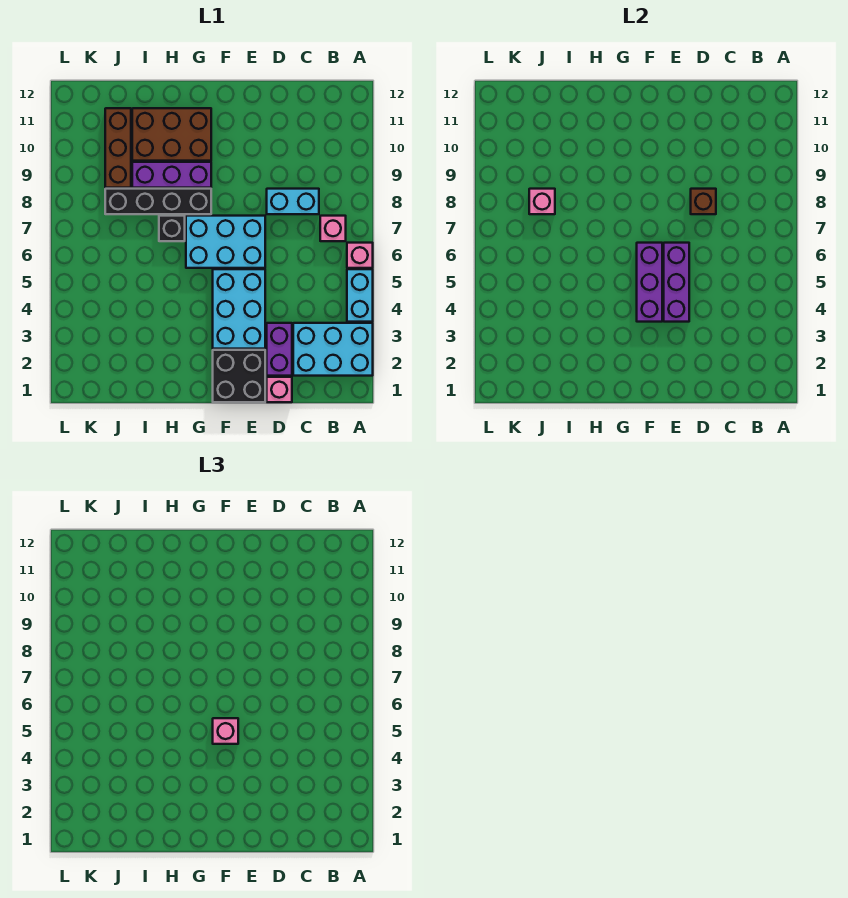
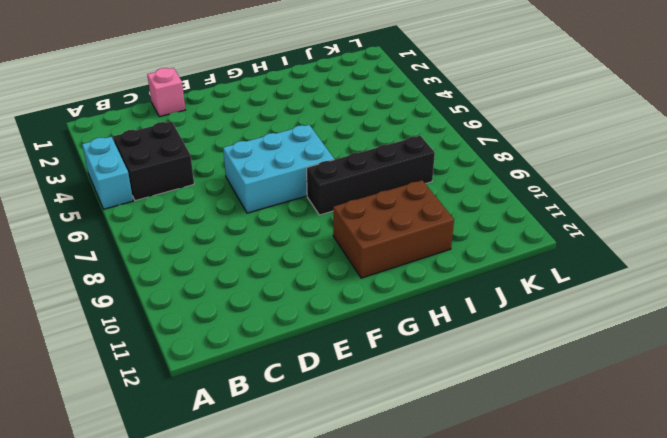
black 2x2 brick [113,121,194,201] -> black 2x2 brick moved to [213,350,265,402]
none -> cyan 2x3 brick [293,323,373,376]
none -> pink 1x1 brick [347,243,373,268]
none -> pink 1x1 brick [320,216,346,241]

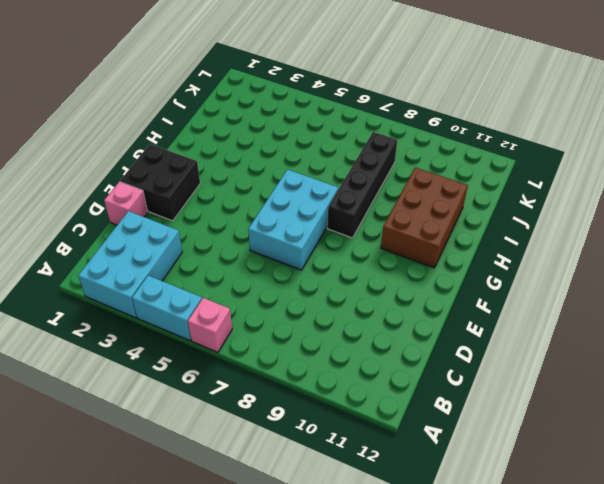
none -> pink 1x1 brick [320,216,346,241]
none -> cyan 1x2 brick [267,189,319,214]
none -> purple 1x2 brick [267,323,292,376]

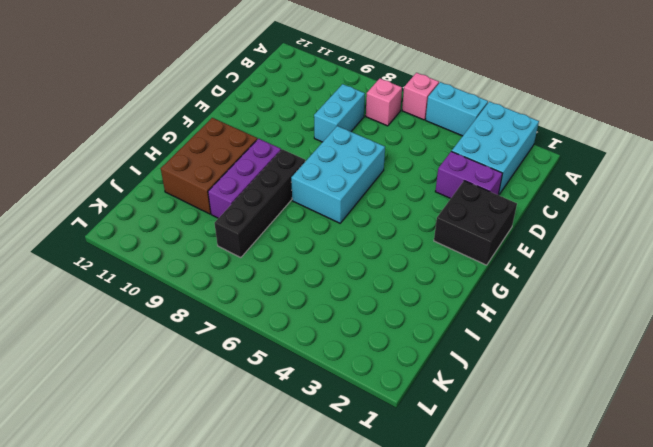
none -> pink 1x1 brick [267,377,292,402]
none -> cyan 2x3 brick [213,269,265,349]
none -> black 1x1 brick [159,216,185,241]

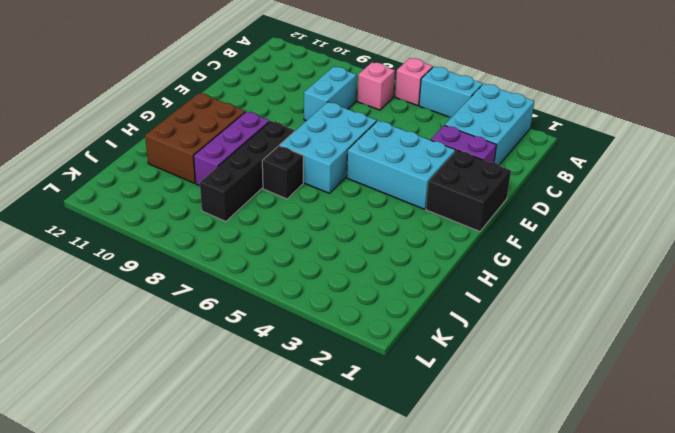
none -> pink 1x1 brick [267,377,292,402]
none -> brown 1x3 brick [105,108,131,188]
none -> brown 1x1 brick [691,189,716,214]

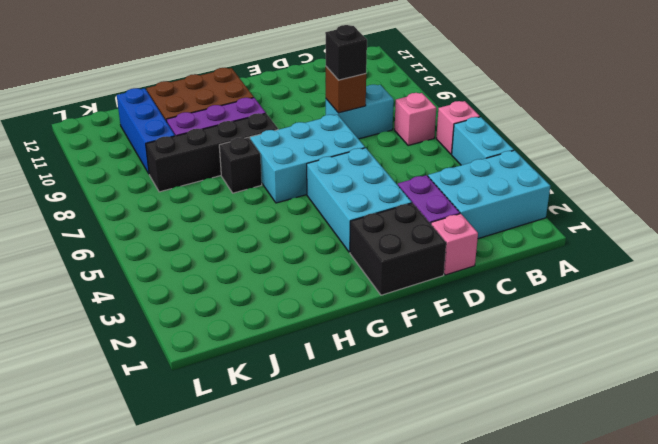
black 1x1 brick [325,25,367,80] -> none
blue 1x3 brick [117,88,175,173] -> brown 1x3 brick [105,108,131,188]
none -> purple 1x3 brick [664,243,689,322]
none -> purple 1x3 brick [637,243,662,322]
none -> pink 1x1 brick [529,189,555,214]

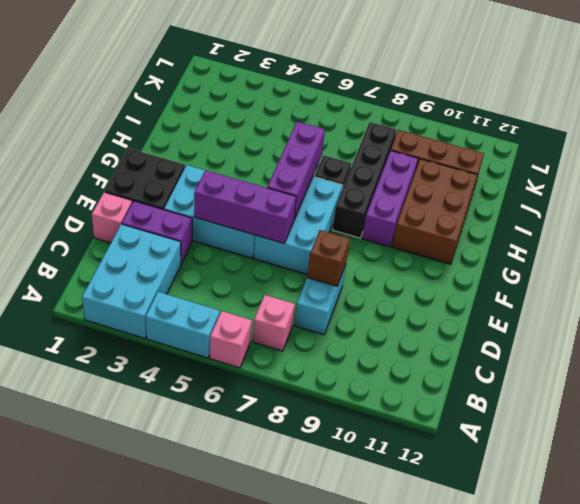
purple 1x3 brick [267,122,325,219] -> purple 1x3 brick turned to [637,243,662,322]
none -> pink 1x1 brick [529,189,555,214]
none -> pink 1x1 brick [213,718,238,744]

